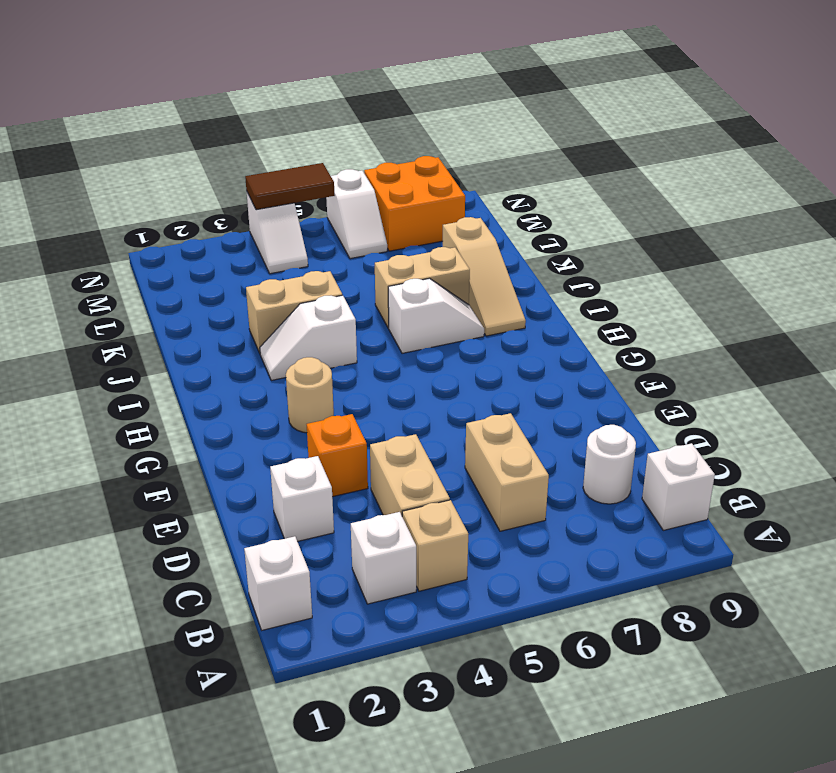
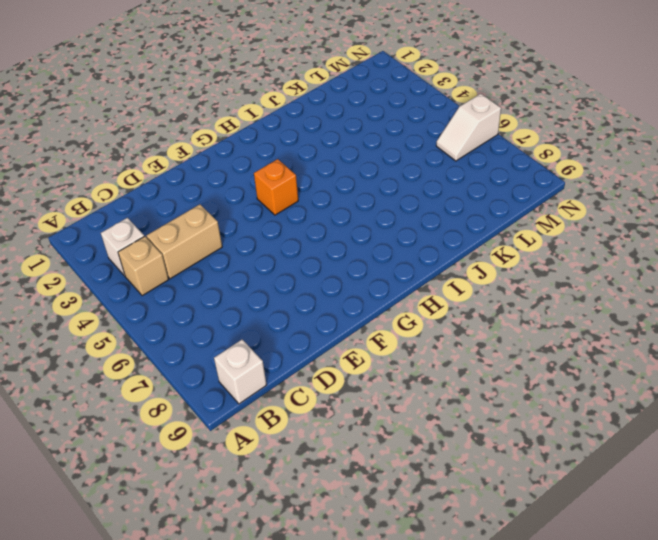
orange 1x1 brick [254,159,298,215] -> orange 1x1 brick moved to [307,414,368,497]
none -> white 1x1 brick [244,536,312,630]
none -> tan 1x2 brick [465,413,549,531]
none -> white 1x1 round brick [583,425,636,504]

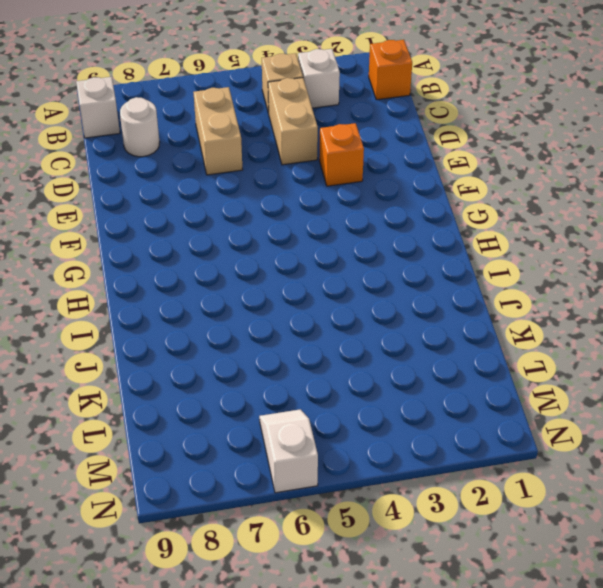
orange 1x1 brick [369,40,412,100] -> white 1x1 brick [244,536,312,630]
none -> white 1x1 brick [270,456,334,541]
none -> tan 1x1 round brick [286,357,334,433]
none -> white 1x2 slope [260,295,357,380]

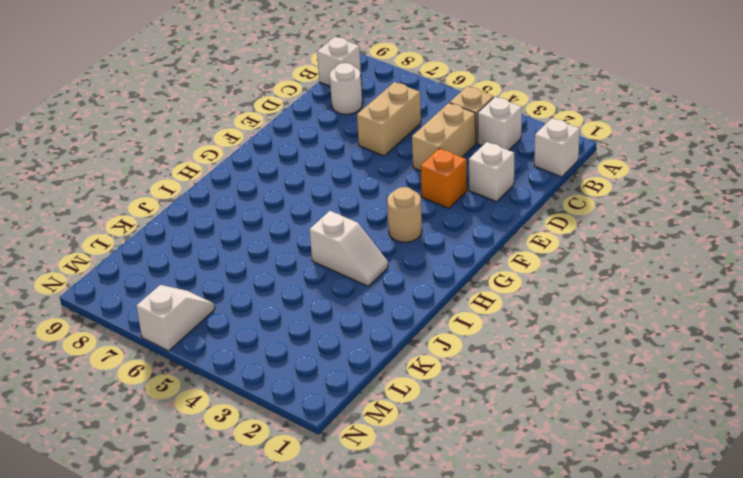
none -> white 1x2 slope [388,278,484,353]
none -> tan 1x3 slope [443,217,526,336]
none -> tan 1x2 brick [246,271,342,353]

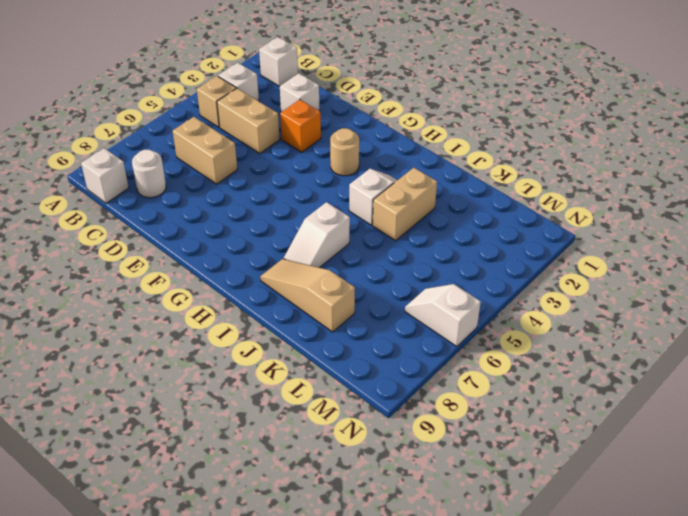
none -> tan 1x2 brick [375,247,470,328]
none -> white 1x2 slope [247,193,308,274]
none -> orange 2x2 brick [364,156,465,251]

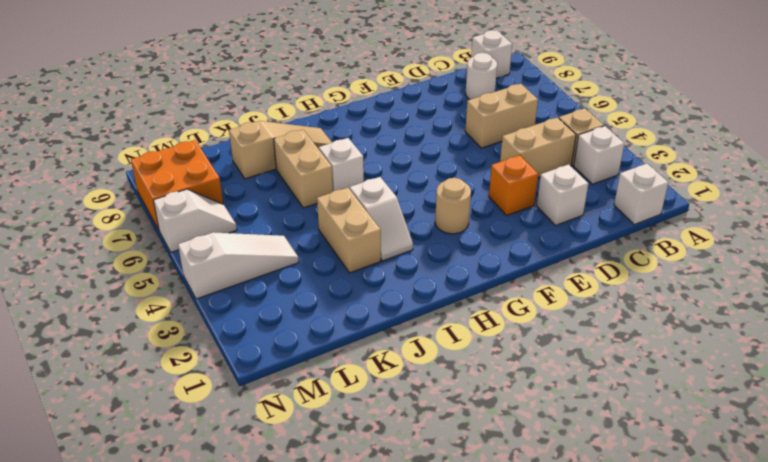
white 1x3 slope [178,232,299,299] -> white 1x2 slope [247,193,308,274]
none -> brown 1x2 tile [245,163,335,210]

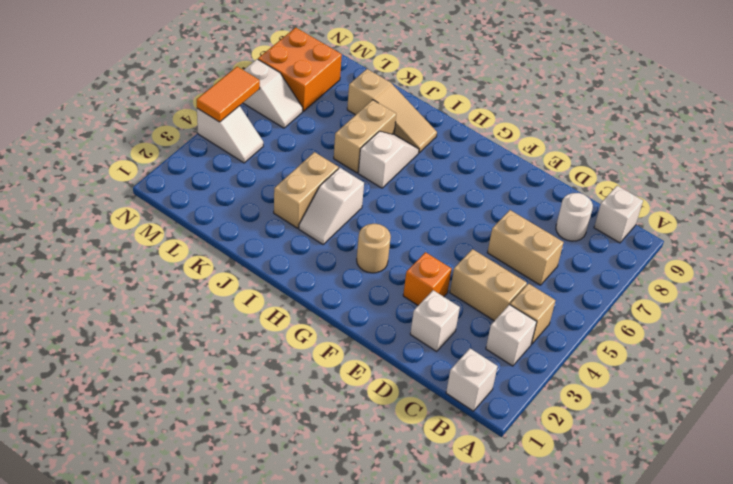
orange 1x2 tile [197,67,260,122] -> brown 1x2 tile [245,163,335,210]

